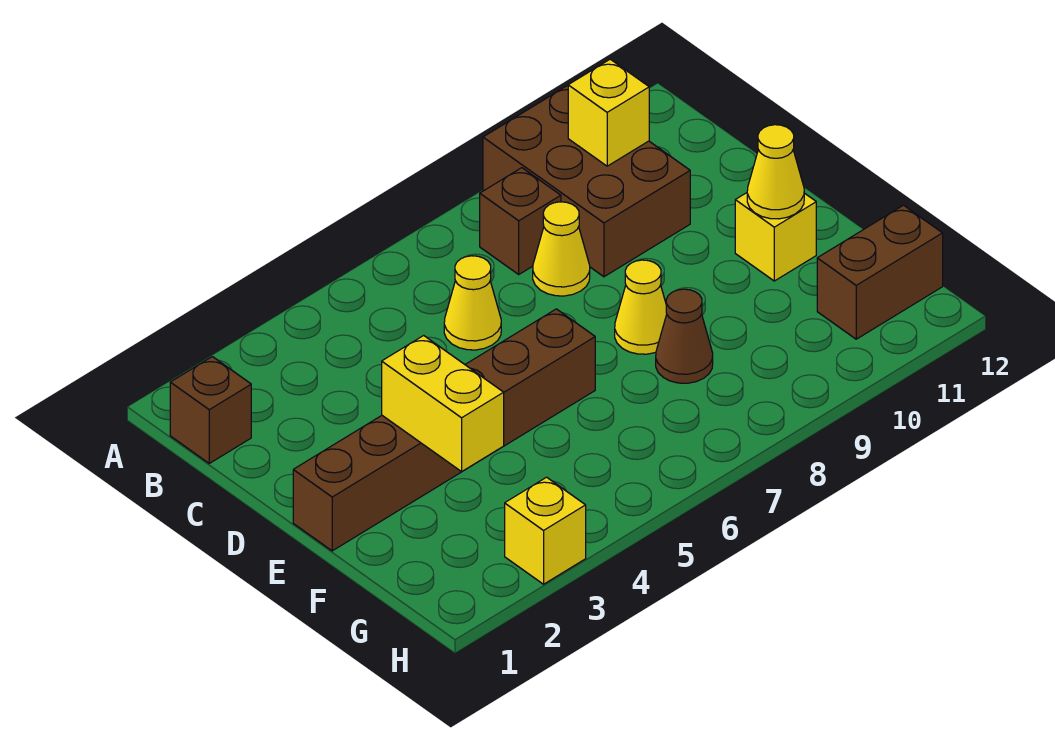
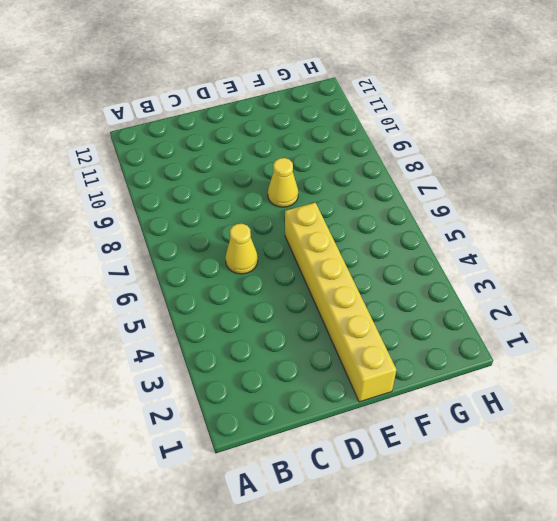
yellow 1x6 brick [285,203,396,402] -> brown 1x6 brick [293,309,595,551]
none -> brown 2x3 brick [483,86,690,277]
none -> brown 1x1 brick [170,357,251,463]
none -> brown 1x1 brick [480,168,561,274]

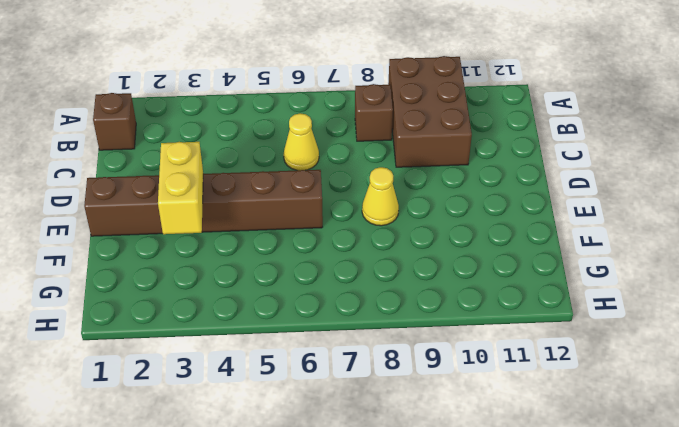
none -> yellow 1x1 cone [533,202,590,296]
none -> yellow 1x1 brick [735,193,816,281]
none -> brown 1x1 cone [656,289,713,383]

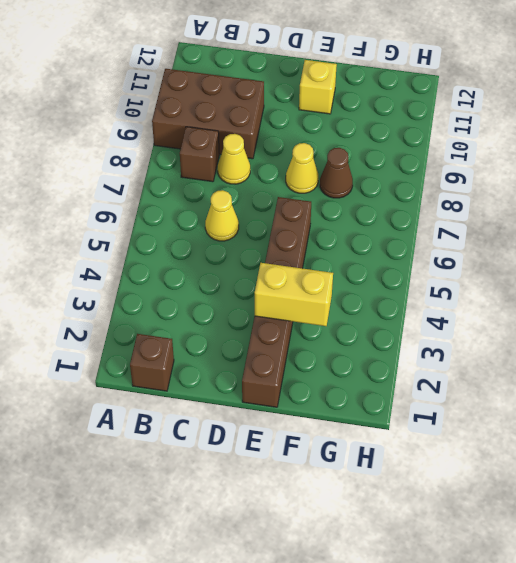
none -> brown 1x2 brick [817,205,943,339]
none -> yellow 1x1 brick [505,477,586,584]
none -> yellow 1x1 brick [568,59,649,166]

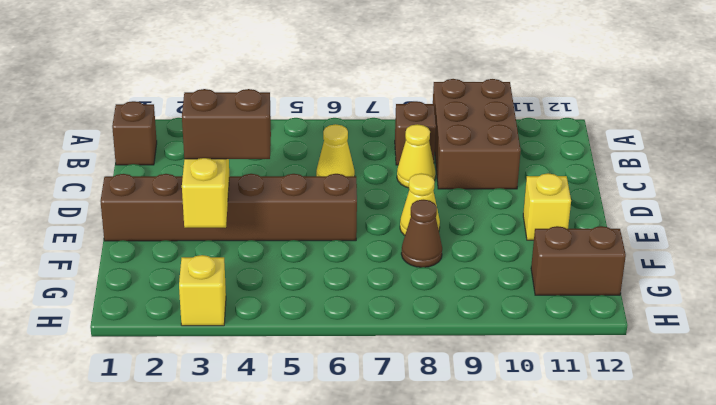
brown 1x2 brick [182,89,271,159] -> none
none -> yellow 1x1 brick [568,59,649,166]
none -> yellow 1x1 cone [747,125,804,219]

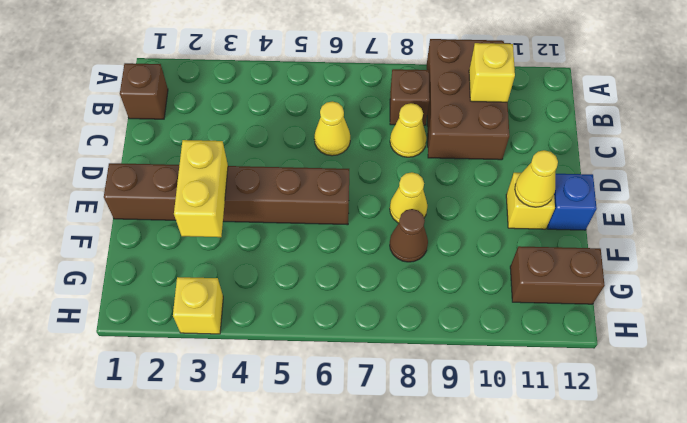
blue 1x1 brick [548,174,597,230] -> none

